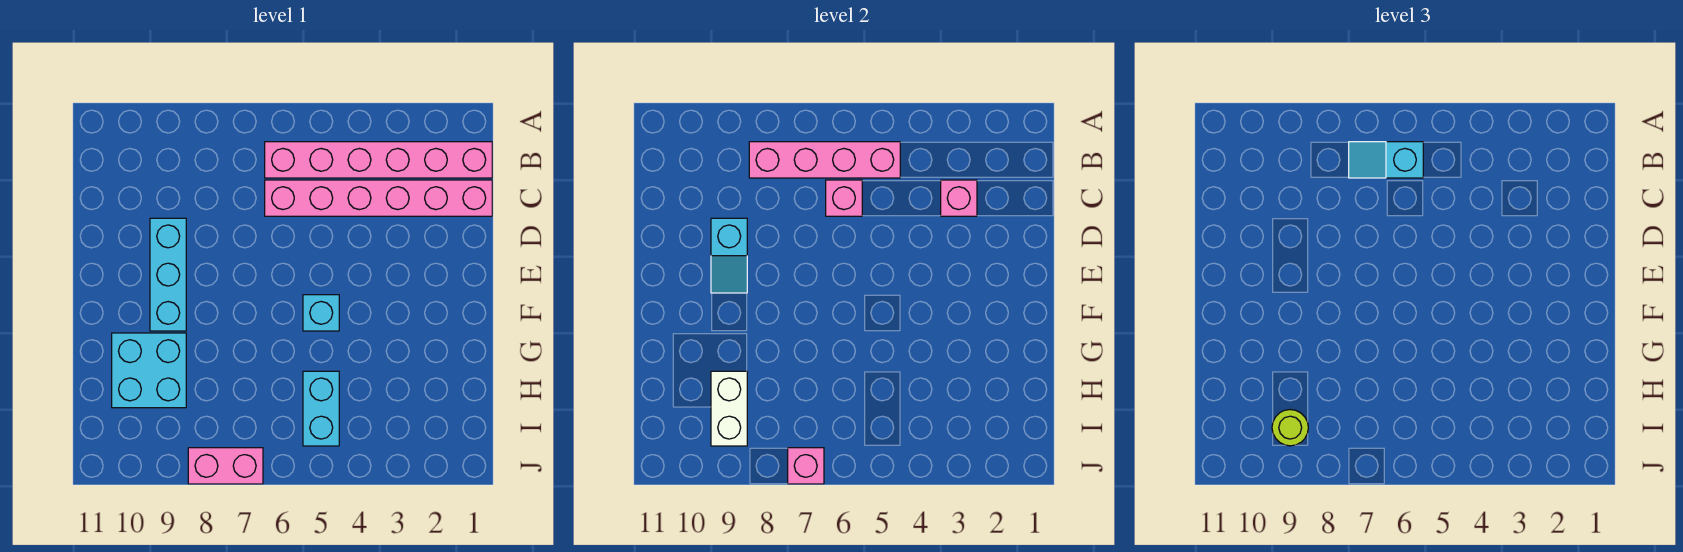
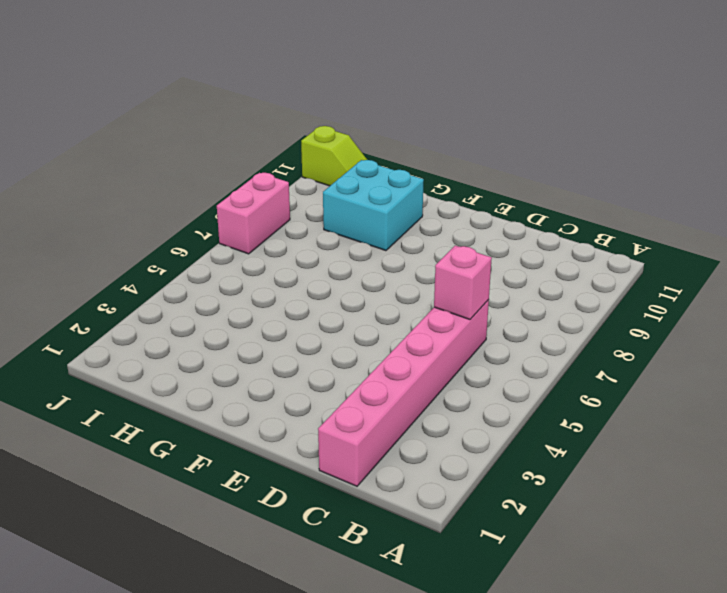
lime 1x2 slope [301,126,367,186] -> none
none -> pink 1x6 brick [265,142,492,178]
none -> cyan 1x3 brick [150,218,186,331]
none -> cyan 1x1 brick [303,295,339,331]

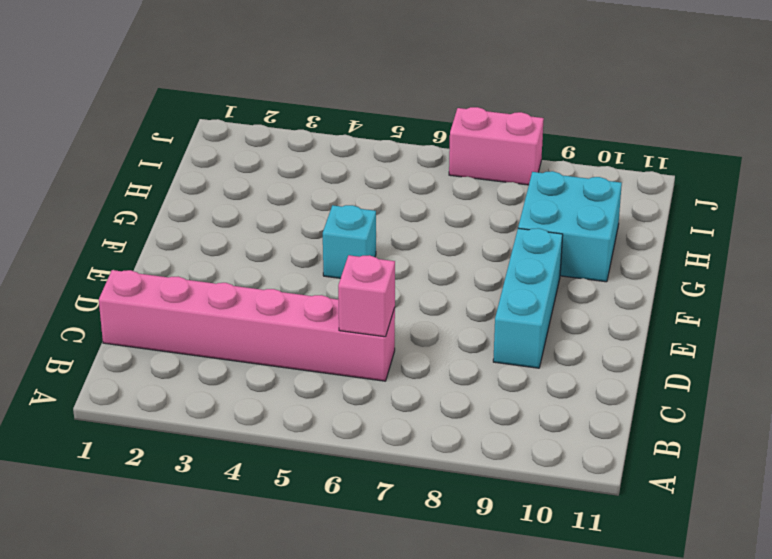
none -> pink 1x6 brick [265,142,492,178]
none -> cyan 1x2 brick [303,371,339,446]
none -> pink 1x4 brick [749,142,900,178]

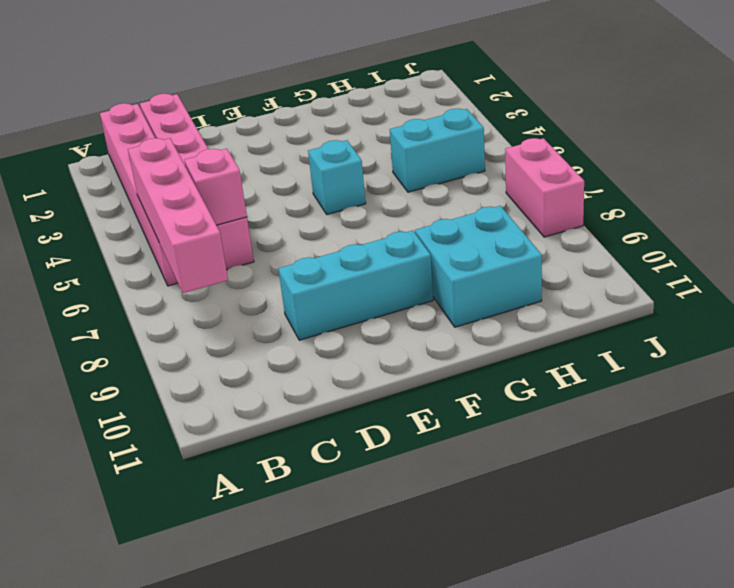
none -> pink 1x1 brick [941,180,977,216]
none -> cyan 1x2 slope [711,218,747,293]
none -> white 1x2 brick [711,371,747,446]

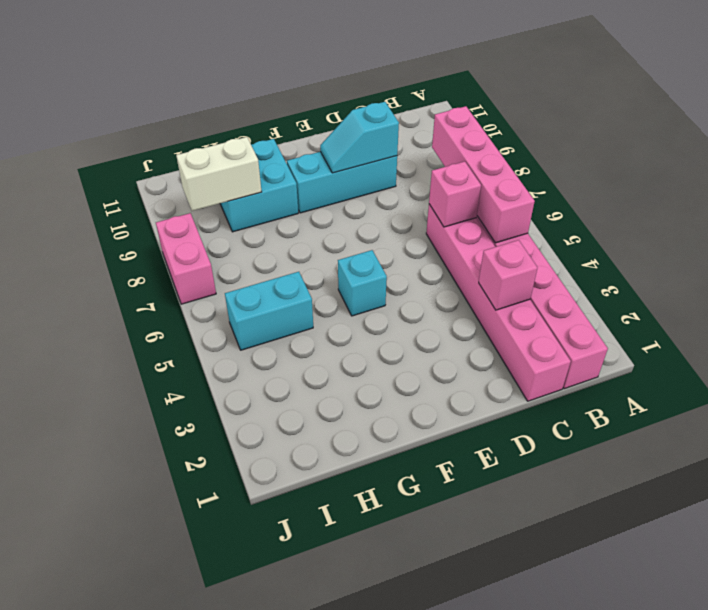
none -> pink 1x1 brick [788,448,824,484]
none -> cyan 1x2 slope [1349,142,1423,178]
none -> lime 1x1 round brick [1272,410,1308,446]

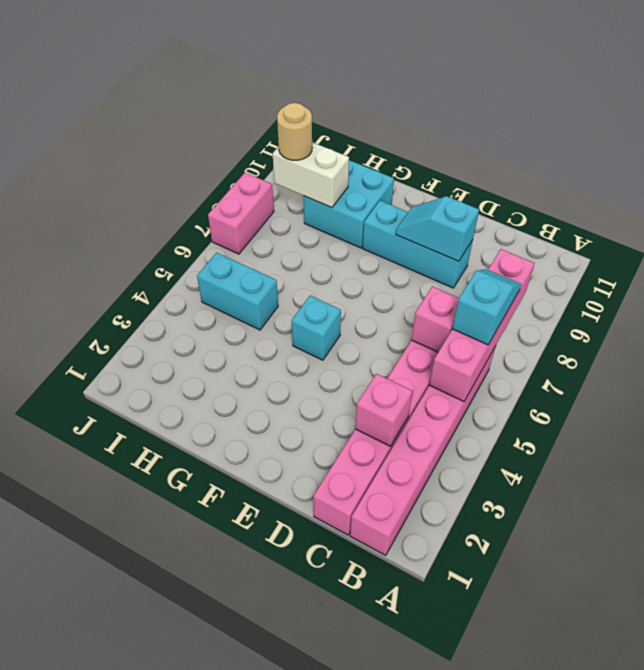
tan 1x1 round brick [277,103,312,160] -> lime 1x1 round brick [1272,410,1308,446]
none -> pink 1x1 brick [788,448,824,484]

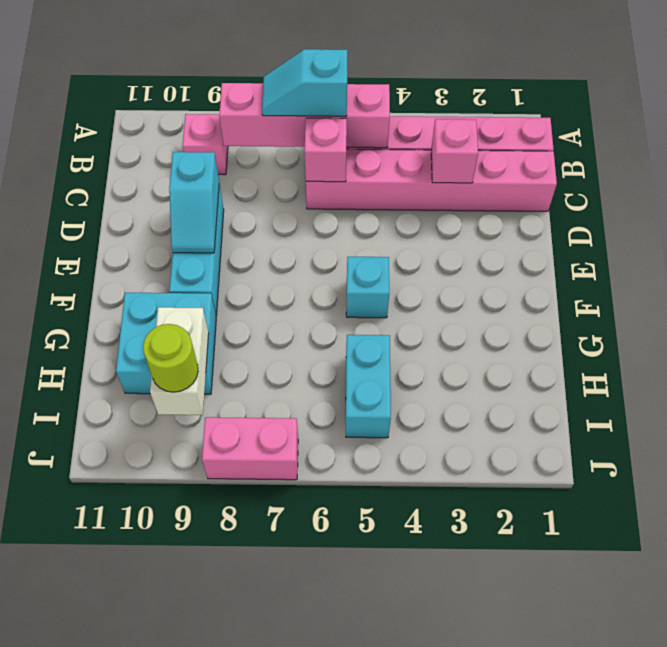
pink 1x1 brick [183,114,228,175] -> pink 1x1 brick moved to [788,448,824,484]

